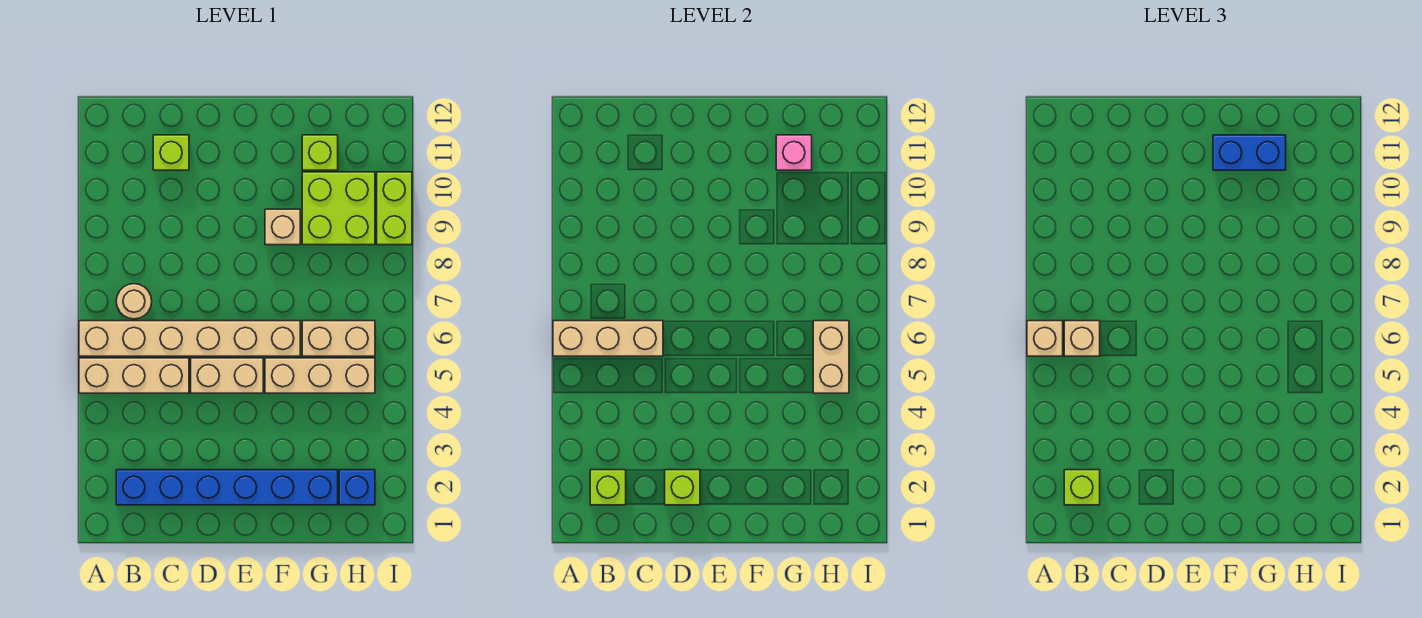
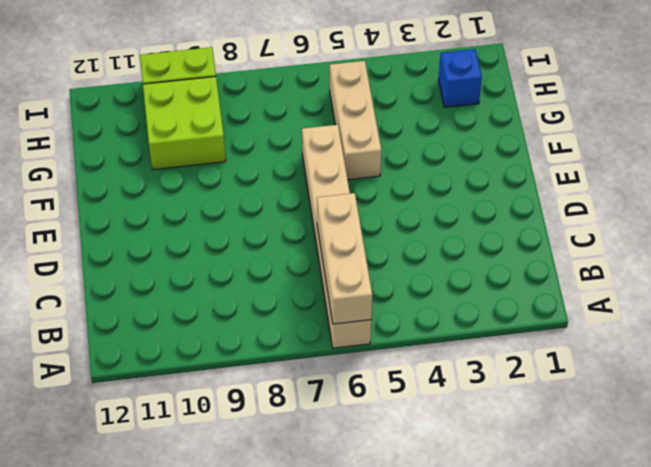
none -> tan 1x3 brick [79,358,189,393]
none -> blue 1x6 brick [116,470,338,505]
none -> tan 1x1 round brick [116,284,152,319]

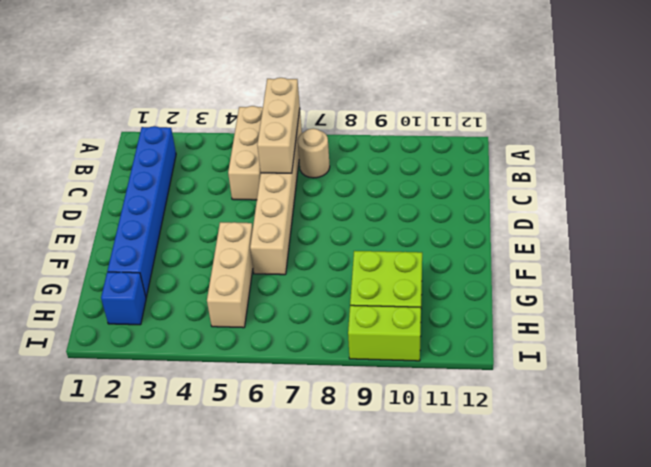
none -> lime 1x1 brick [153,135,189,170]
none -> tan 1x2 brick [191,358,263,393]
none -> tan 1x1 brick [265,209,300,245]

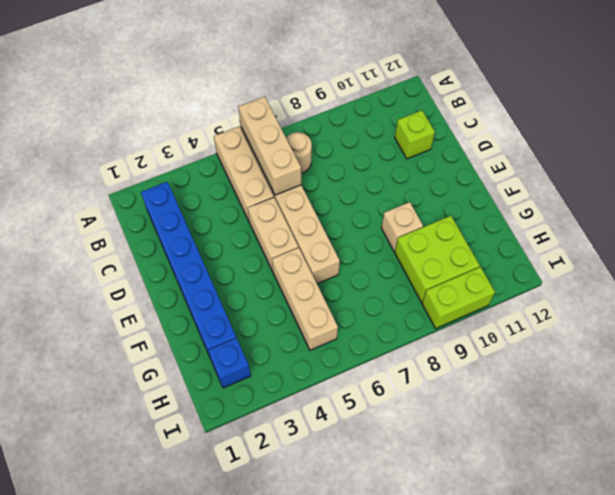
none -> tan 1x2 brick [302,321,375,356]
none -> lime 1x1 brick [302,135,338,170]
none -> lime 1x1 brick [590,470,626,505]

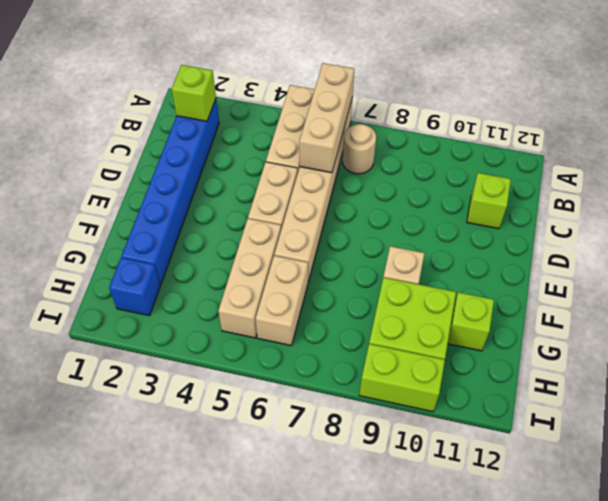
none -> lime 1x1 brick [665,470,700,505]
none -> pink 1x1 brick [776,135,812,170]
none -> tan 1x2 brick [813,321,849,393]

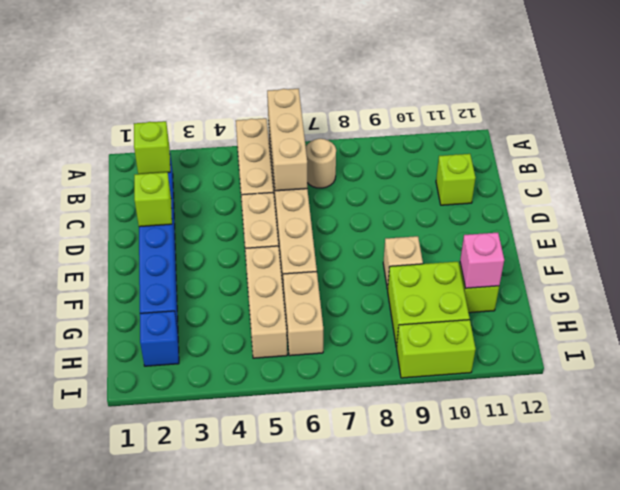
none -> tan 1x2 brick [813,321,849,393]
none -> tan 1x1 brick [1027,321,1063,356]
none -> lime 1x1 brick [1064,470,1100,505]

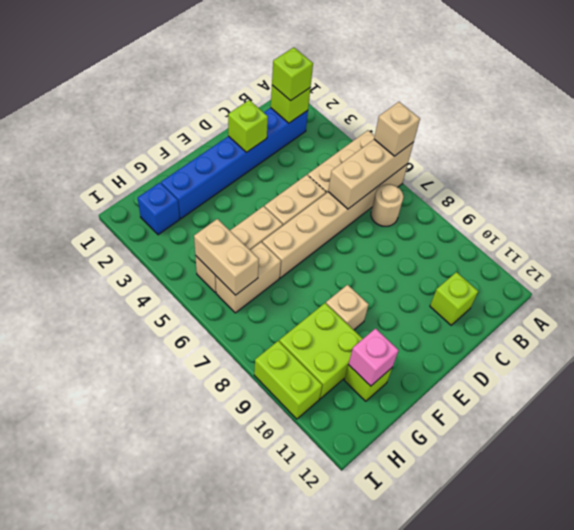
none -> tan 1x1 brick [1064,321,1100,356]
none -> blue 1x2 brick [1213,135,1286,170]

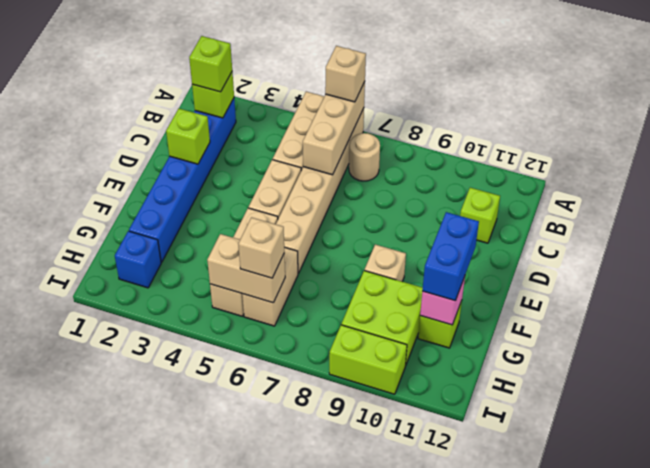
tan 1x1 brick [238,217,284,278] -> tan 1x1 brick moved to [1064,321,1100,356]

